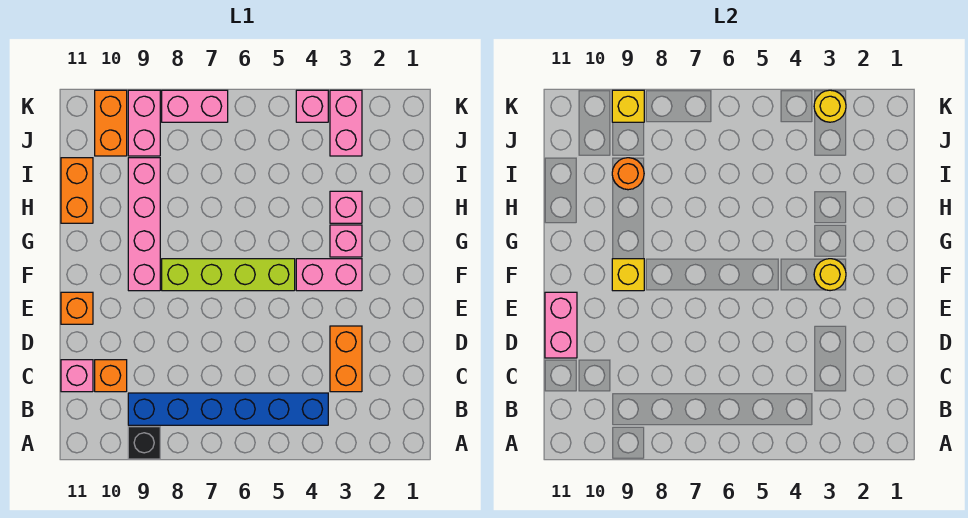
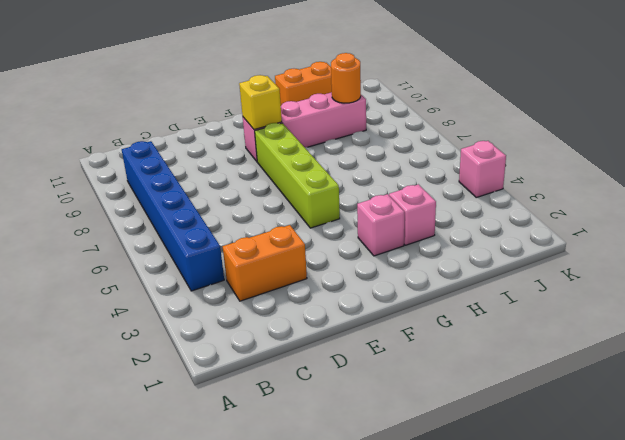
none -> black 1x1 brick [128,427,160,459]
none -> orange 1x1 brick [95,360,127,392]
none -> pink 1x1 brick [61,360,93,392]

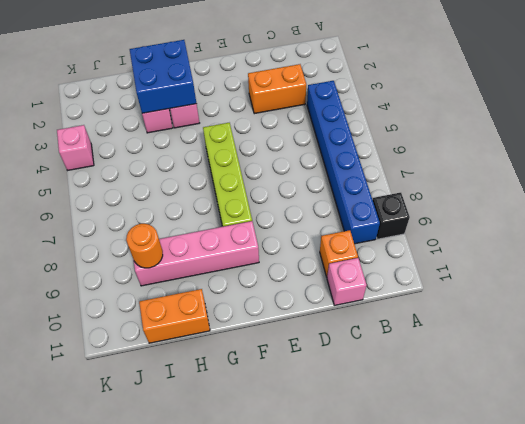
blue 2x2 brick [130,40,196,113] -> none
none -> orange 1x1 brick [61,292,93,324]
none -> pink 1x2 brick [296,259,362,291]
none -> pink 1x2 brick [330,90,362,156]

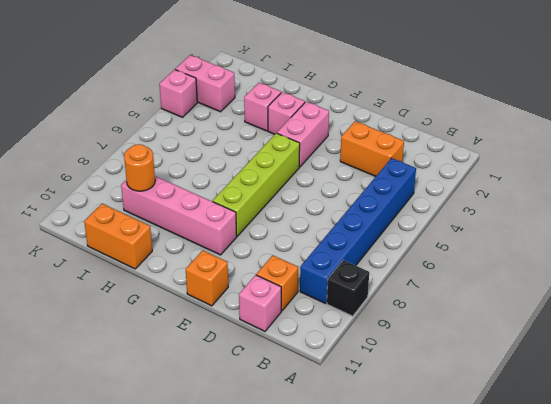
none -> pink 1x2 brick [128,90,160,156]
none -> orange 1x2 brick [95,90,127,156]
none -> pink 1x2 brick [162,90,228,122]

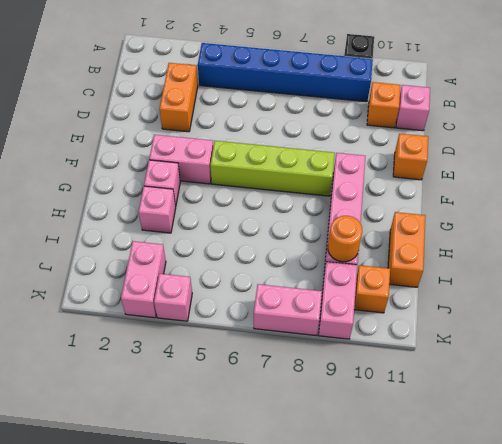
orange 1x1 brick [354,265,390,313] -> orange 1x2 brick [95,90,127,156]
none -> pink 1x2 brick [545,292,577,358]
none -> yellow 1x1 round brick [814,259,846,291]
none -> yellow 1x1 brick [612,259,644,291]

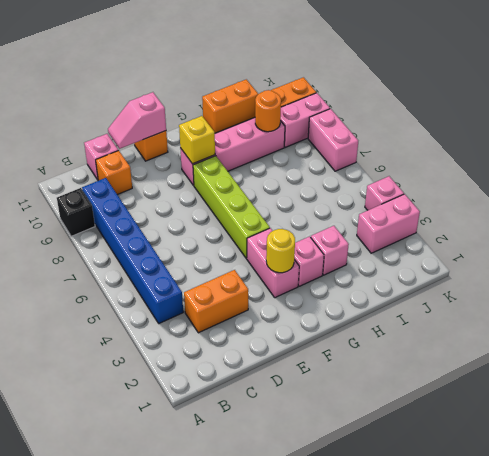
pink 1x2 slope [108,92,166,149] -> pink 1x2 brick [545,292,577,358]
none -> yellow 1x1 round brick [814,90,846,122]
none -> yellow 1x1 brick [612,90,644,122]

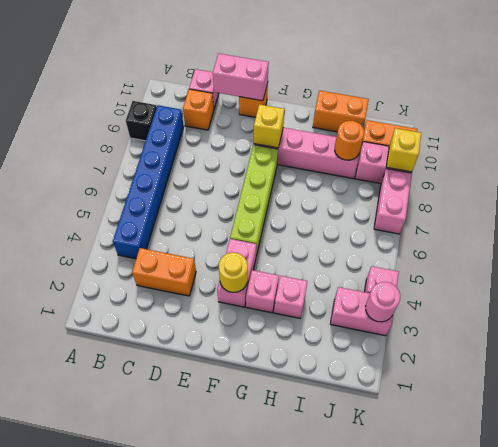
pink 1x1 round brick [366,282,400,322] -> yellow 1x1 round brick [814,90,846,122]

